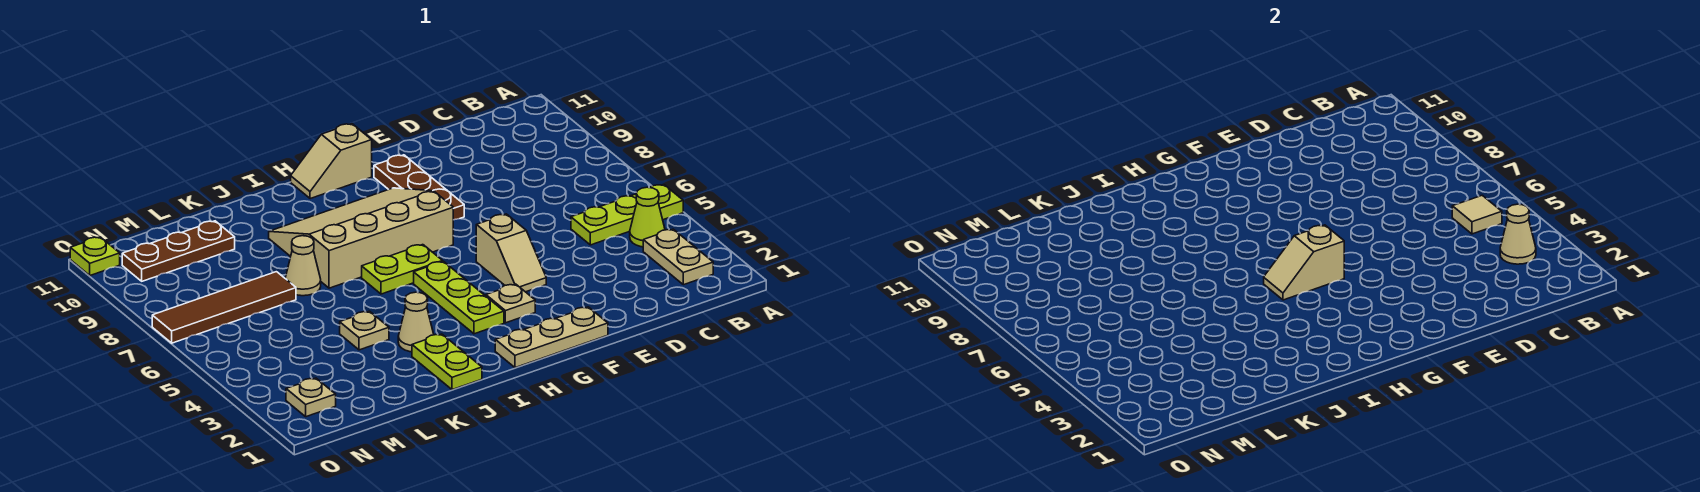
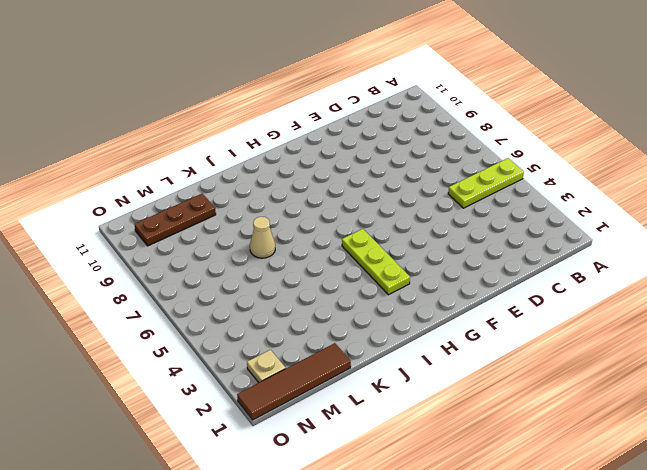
brown 1x4 tile [237,343,351,420] -> brown 1x4 tile moved to [152,272,296,343]
none -> tan 1x2 plate [643,229,713,285]
none -> lime 1x1 cone [630,187,665,247]
none -> tan 1x3 plate [495,307,608,368]

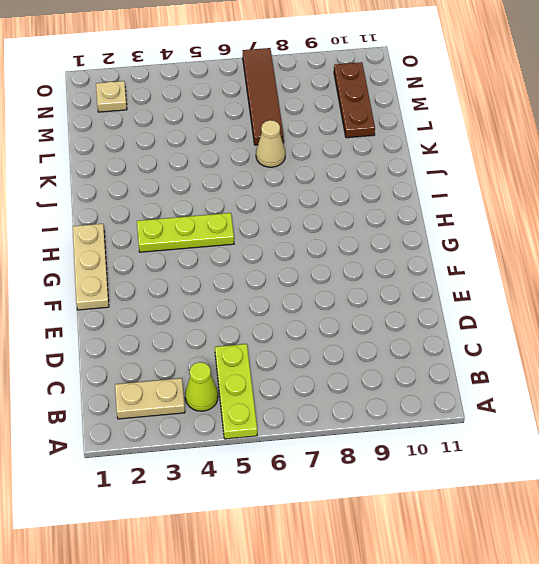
none -> tan 1x2 slope [476,214,546,292]
none -> brown 1x3 plate [374,155,464,220]
none -> tan 1x1 plate [486,284,535,323]

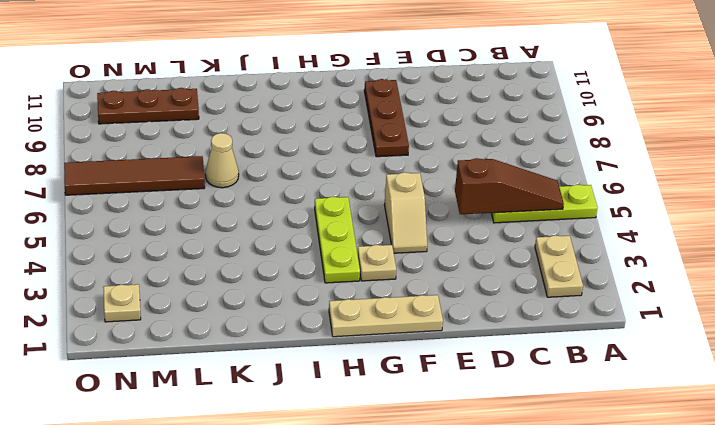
brown 1x3 slope [455,158,564,214] -> tan 1x1 tile [1452,195,1502,234]
none -> lime 1x1 cone [630,187,665,247]
none -> tan 3x4 slope [269,188,453,288]
none -> tan 1x2 slope [291,124,372,199]

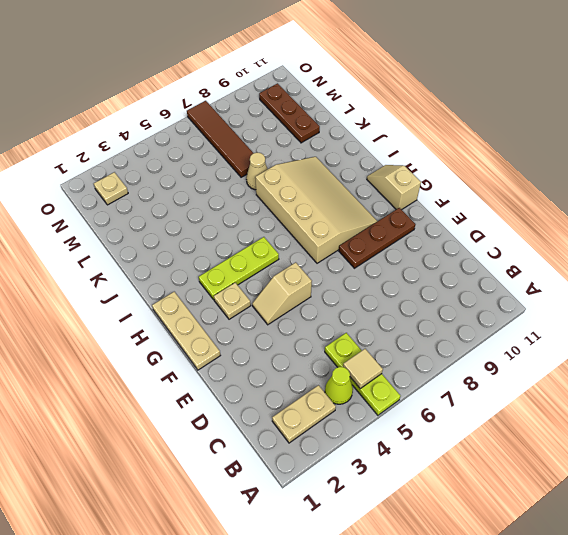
none -> lime 1x2 plate [362,245,443,294]
none -> lime 1x2 plate [412,334,482,390]
none -> tan 1x1 cone [398,292,434,352]

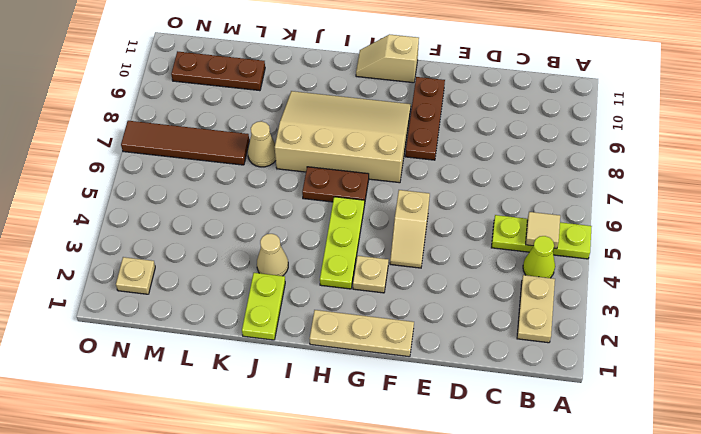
brown 1x2 plate [302,167,369,205] -> lime 1x2 plate [362,245,443,294]
none -> tan 1x1 plate [340,311,389,350]
none -> lime 1x1 plate [70,237,120,275]
none -> tan 1x1 cone [1500,204,1536,264]

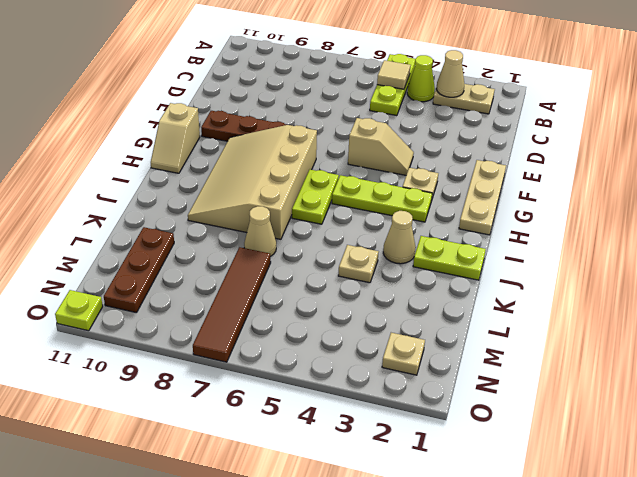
none -> tan 1x2 slope [1264,225,1344,300]

